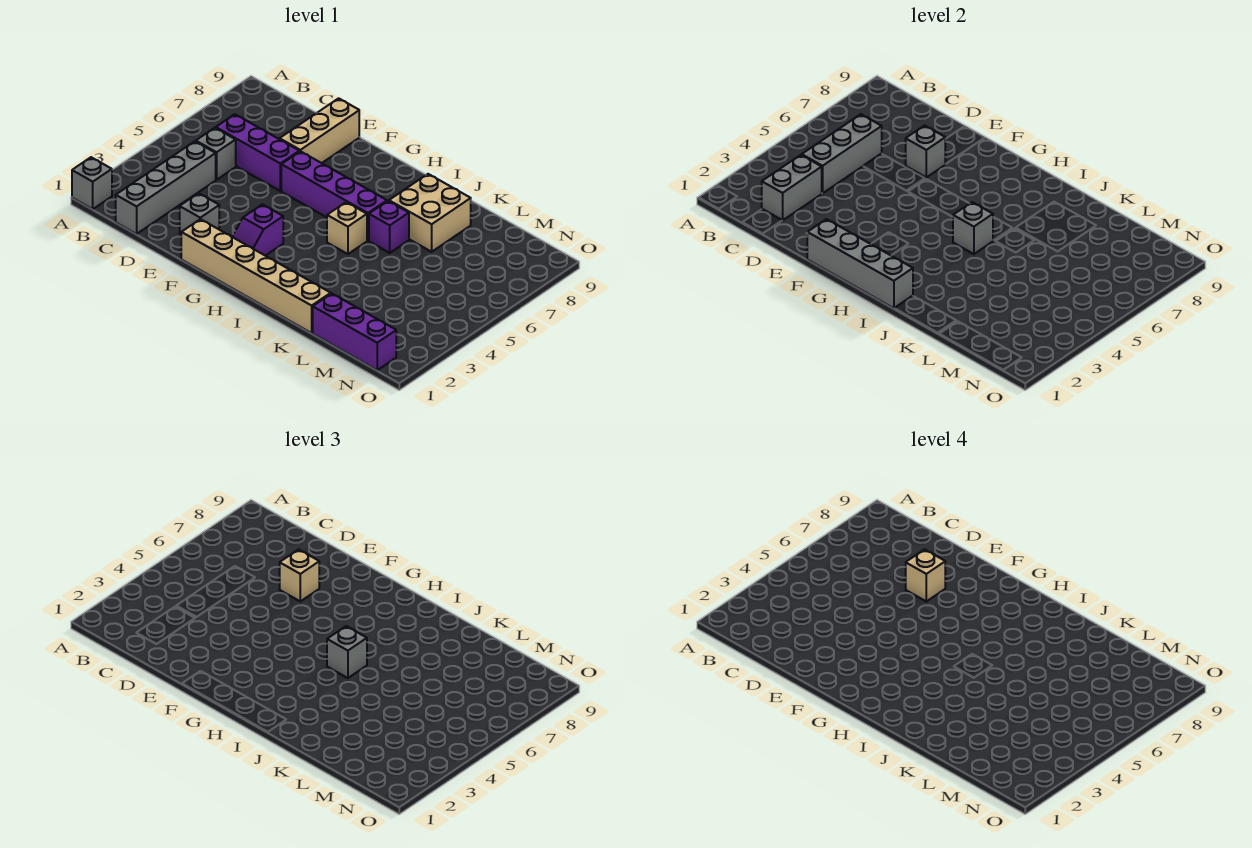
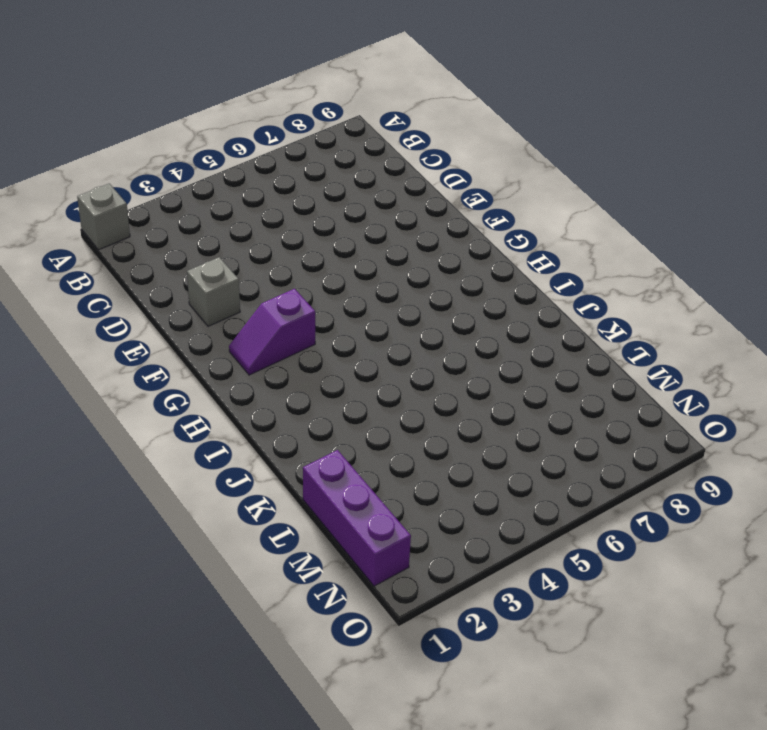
none -> grey 1x4 brick [116,141,216,234]
none -> grey 1x1 brick [196,128,236,180]
none -> purple 1x3 brick [216,114,299,191]

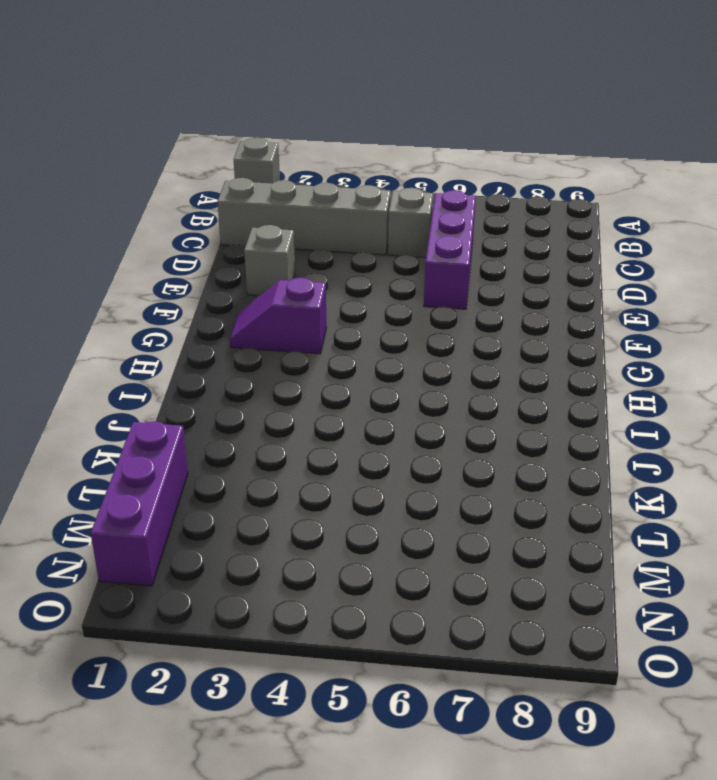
none -> tan 1x3 brick [280,98,359,163]
none -> tan 1x6 brick [181,219,331,333]
none -> purple 1x4 brick [281,151,387,241]

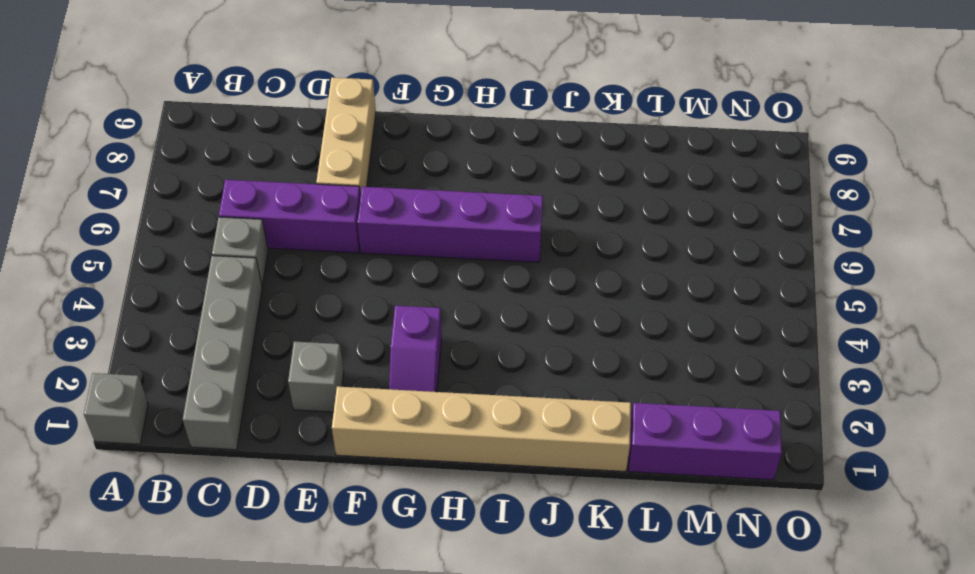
none -> tan 1x1 brick [327,202,367,254]
none -> purple 1x1 brick [369,201,409,253]
none -> tan 2x2 brick [389,174,471,252]

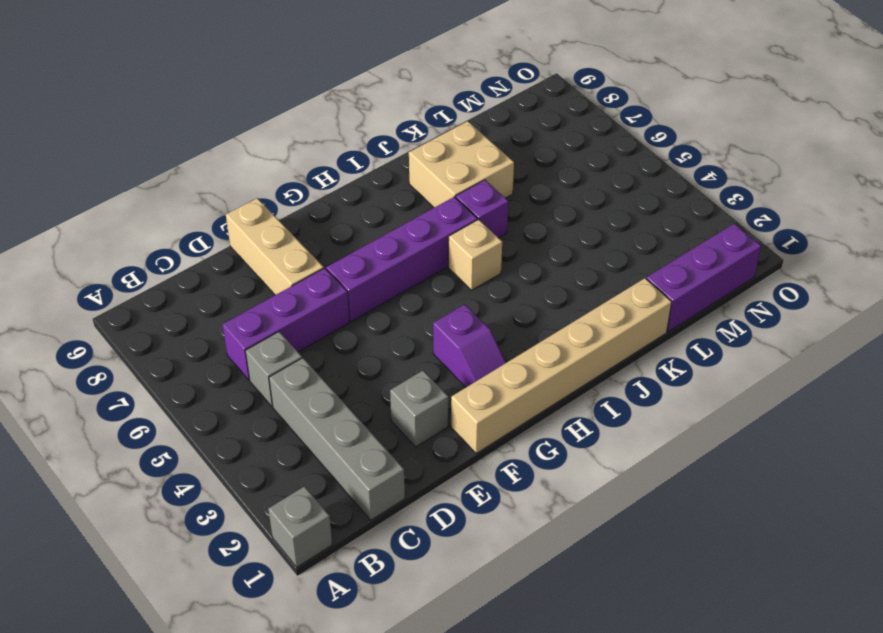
none -> grey 1x2 brick [762,155,822,221]
none -> grey 1x3 brick [802,114,882,193]
none -> grey 1x1 brick [906,125,945,177]

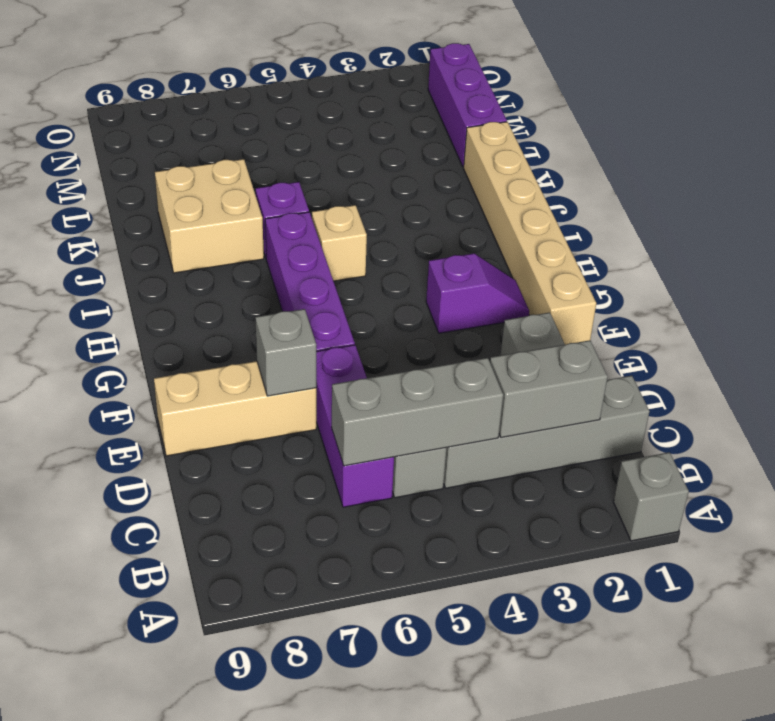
none -> grey 1x4 brick [807,219,913,308]
none -> grey 1x1 brick [953,202,993,254]
none -> tan 1x1 brick [280,549,319,601]

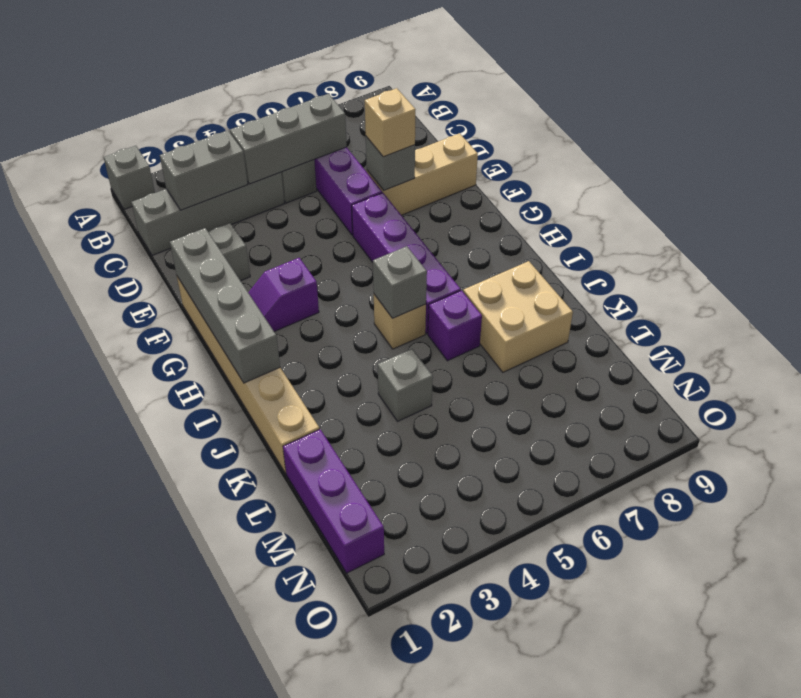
grey 1x1 brick [378,349,433,421] -> grey 1x1 brick moved to [327,626,367,678]
none -> tan 1x1 brick [906,549,945,601]

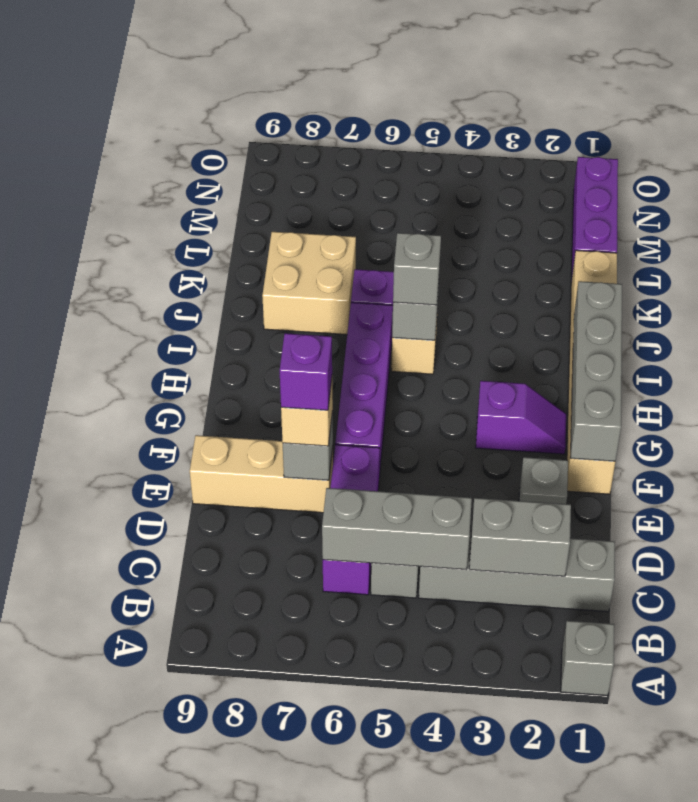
purple 1x1 brick [280,333,332,410] -> tan 1x1 brick [906,549,945,601]

